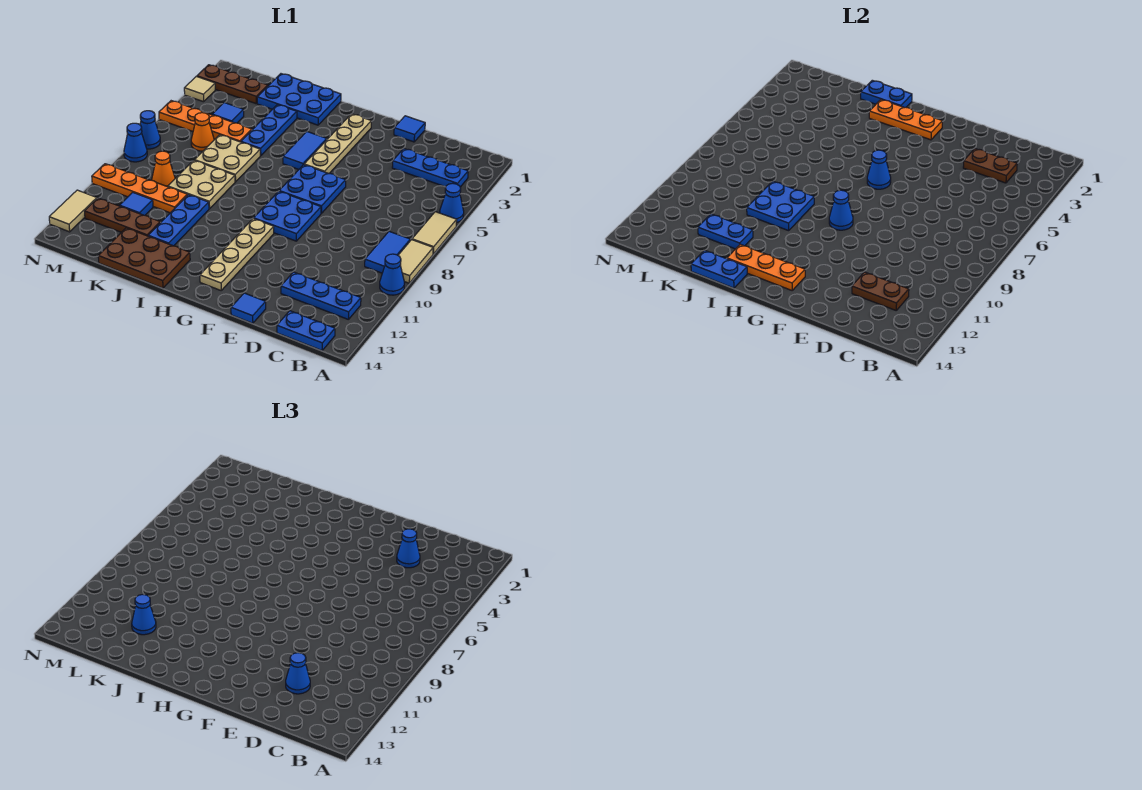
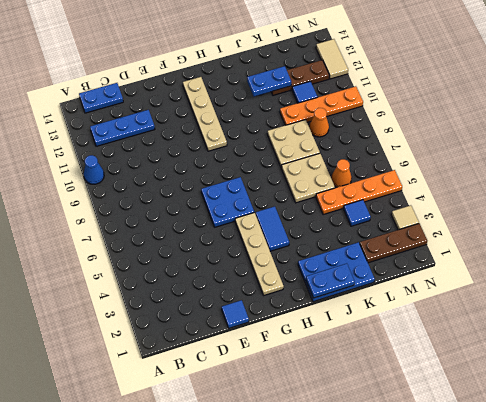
none -> blue 1x1 cone [440,183,464,223]
none -> tan 1x2 tile [412,212,457,254]
none -> tan 1x2 tile [398,240,433,283]
none -> blue 1x3 plate [392,149,468,187]

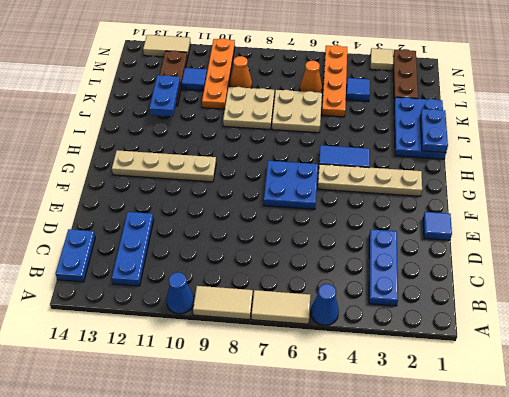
none -> blue 1x2 tile [365,231,410,273]
none -> blue 1x1 tile [231,293,266,323]
none -> blue 2x2 plate [254,191,321,241]
none -> brown 2x3 plate [98,228,190,288]

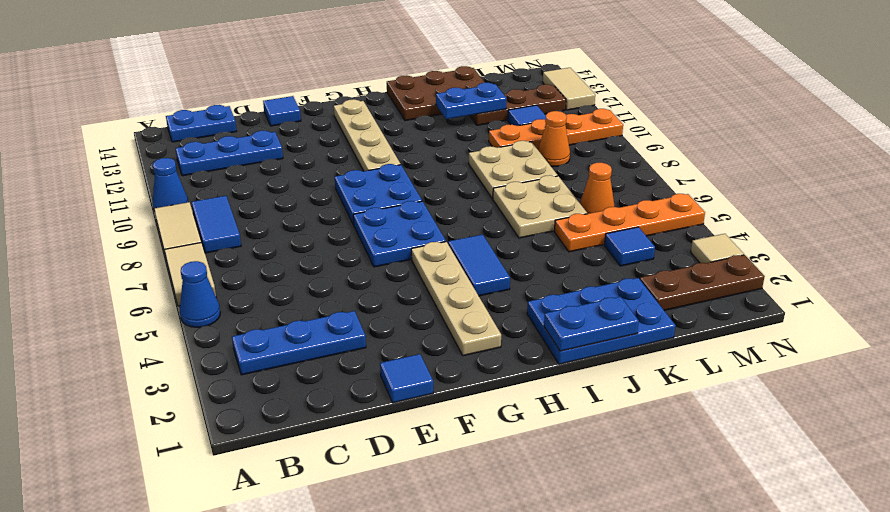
none -> blue 1x3 plate [241,105,297,156]
none -> blue 1x3 plate [148,195,209,246]
none -> blue 1x1 cone [140,111,160,149]
none -> blue 1x1 cone [124,123,147,162]

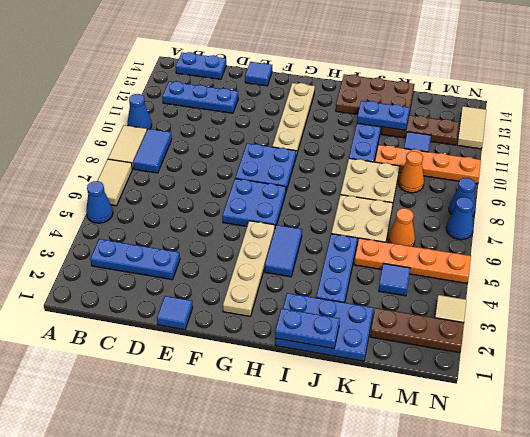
none -> brown 1x2 plate [963,149,1017,183]
none -> brown 1x2 plate [852,272,909,310]
none -> orange 1x3 plate [869,100,942,140]
none -> blue 1x1 cone [867,150,891,189]

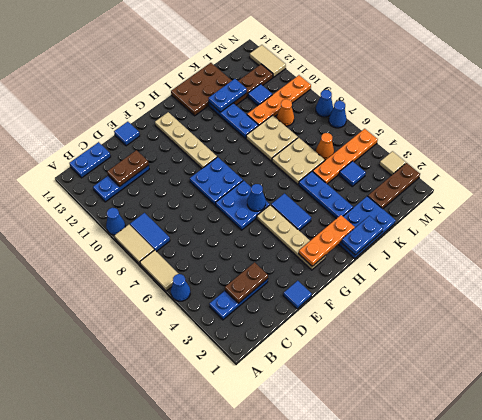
none -> blue 1x1 cone [829,190,853,230]
none -> orange 1x3 plate [727,244,805,290]
none -> blue 2x2 plate [747,181,814,231]
none -> blue 1x2 plate [691,250,747,288]

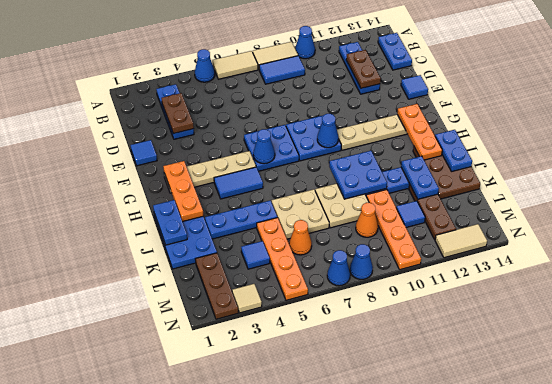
none -> blue 1x1 cone [397,529,420,568]
none -> blue 1x1 cone [286,653,310,694]
none -> blue 1x1 cone [132,595,156,635]

